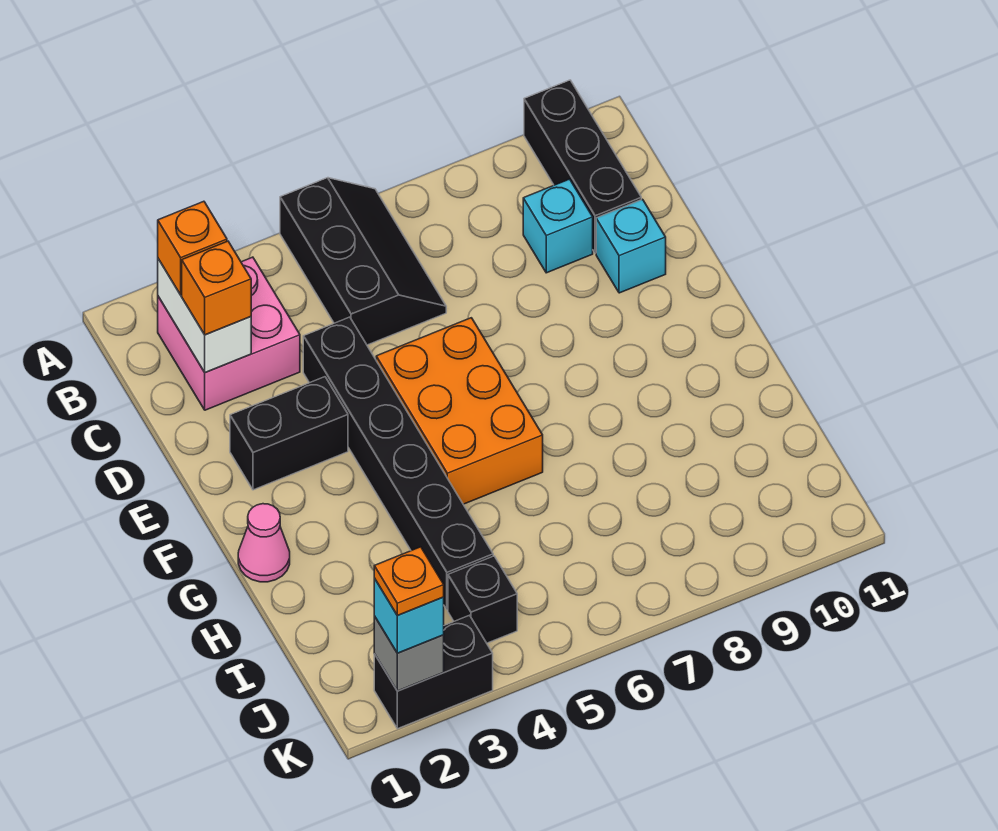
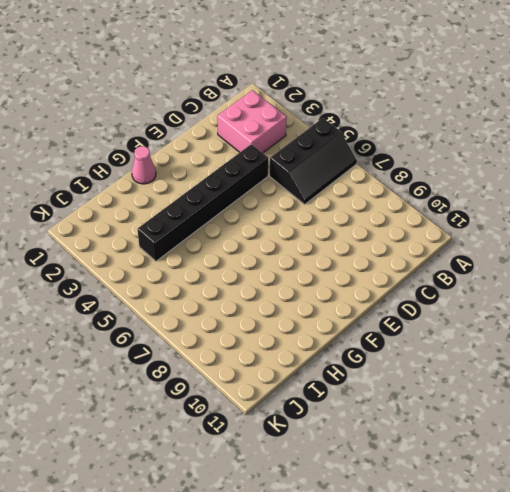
none -> black 1x3 brick [524,80,641,253]
none -> cyan 1x1 brick [523,179,593,273]
none -> cyan 1x1 brick [596,199,666,293]

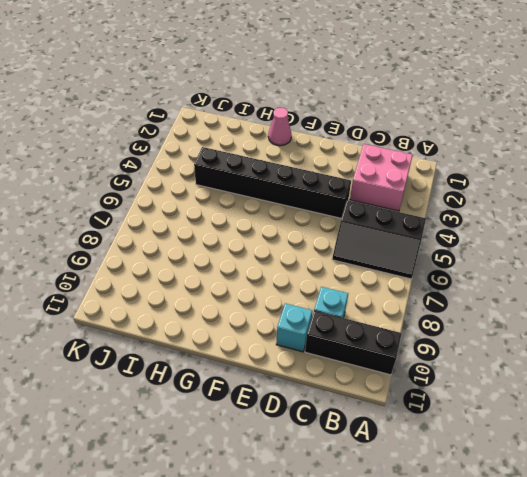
none -> black 1x2 brick [230,377,348,490]
none -> orange 2x3 brick [376,318,543,504]
none -> black 1x1 brick [448,556,517,643]

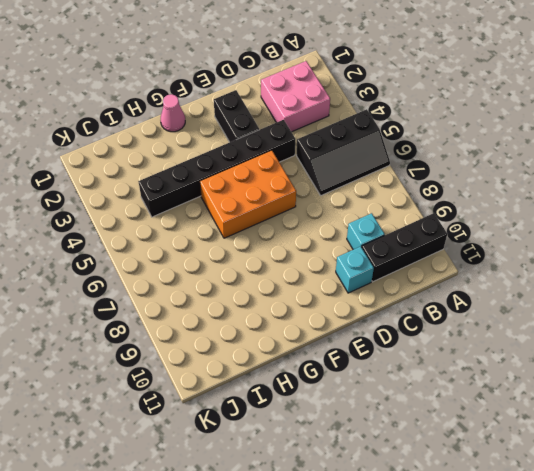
none -> black 1x1 brick [448,556,517,643]
none -> black 1x2 brick [374,615,493,729]
none -> white 1x2 brick [158,259,251,373]

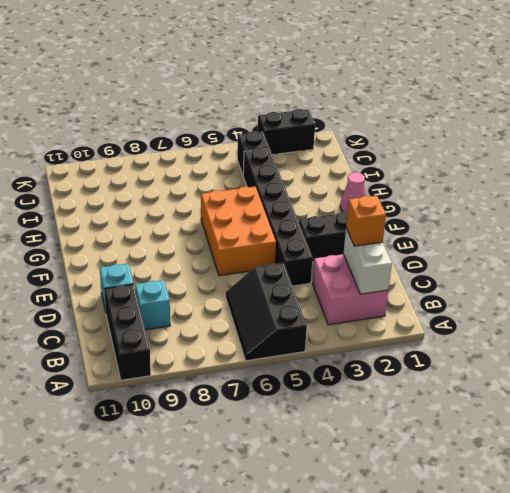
none -> grey 1x1 brick [374,616,444,691]
none -> orange 1x1 brick [158,201,227,295]
none -> cyan 1x1 brick [374,578,444,653]

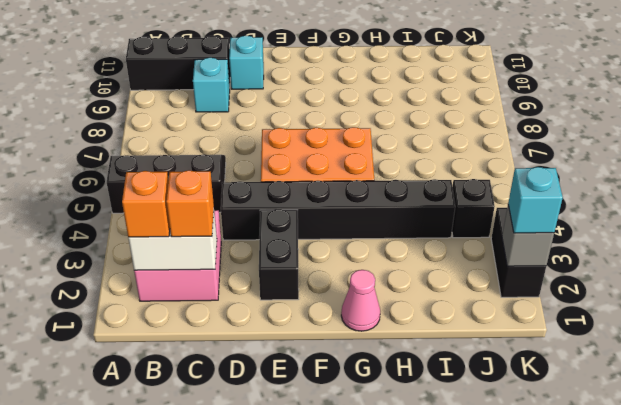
none -> orange 1x1 plate [374,547,444,616]

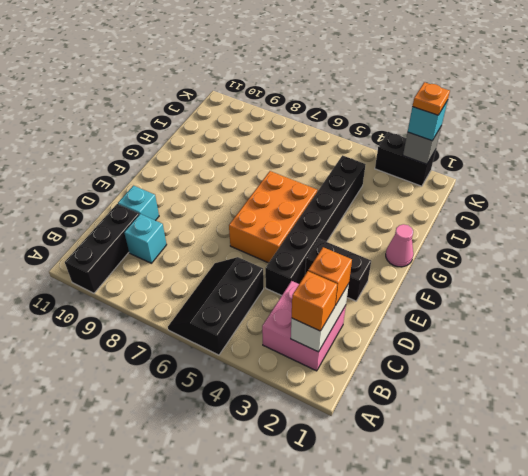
none -> black 1x1 brick [448,556,517,643]

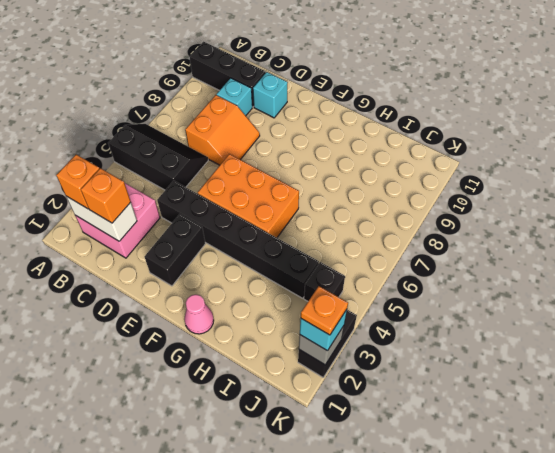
orange 2x2 slope [185,95,260,165] -> none

